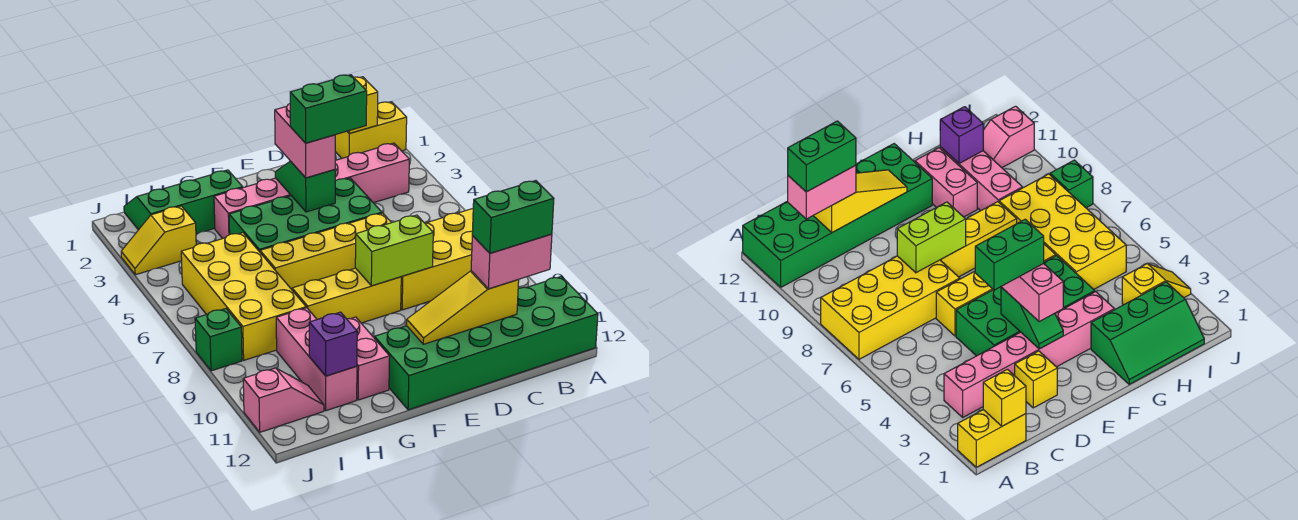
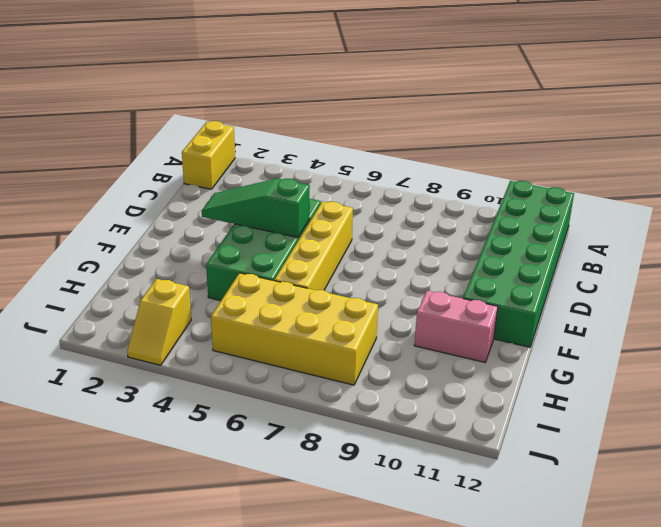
green 1x3 slope [202,178,310,238] -> green 1x2 slope [275,161,335,212]
none -> yellow 2x4 brick [401,209,473,310]
none -> pink 1x6 brick [214,143,409,239]
none -> yellow 1x1 brick [1015,351,1057,408]

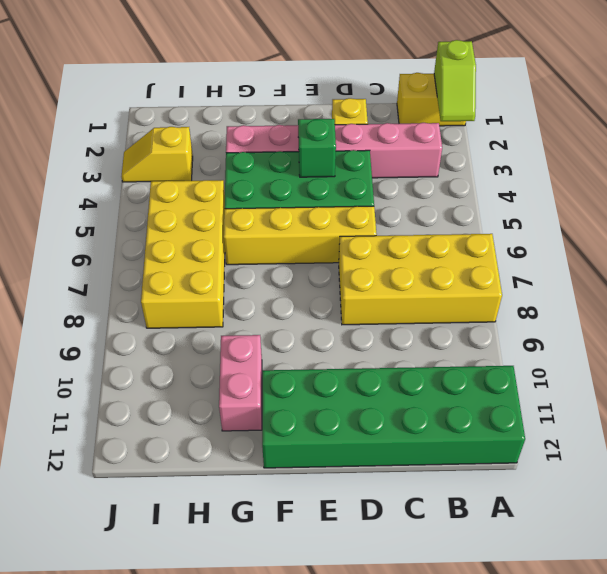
lime 1x2 slope [434,40,476,121] -> none
none -> yellow 1x3 brick [292,268,401,323]
none -> green 2x3 slope [124,170,243,234]
none -> pink 1x3 brick [276,308,357,411]

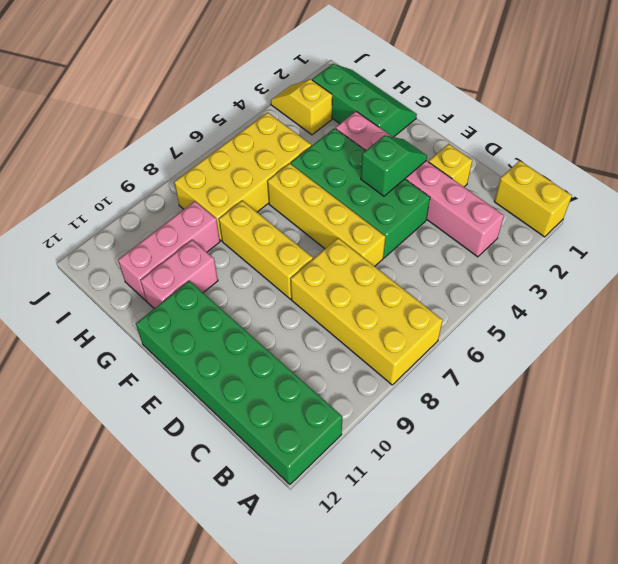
none -> pink 1x2 slope [243,368,324,432]
none -> green 1x1 brick [195,309,242,371]
none -> yellow 1x1 brick [347,77,378,133]

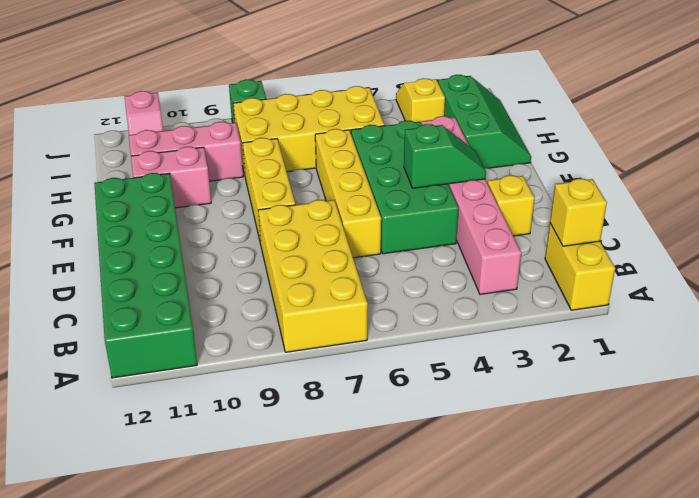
none -> yellow 1x3 slope [407,271,519,344]
none -> lime 1x2 brick [355,215,433,286]
none -> purple 1x1 brick [309,312,357,376]

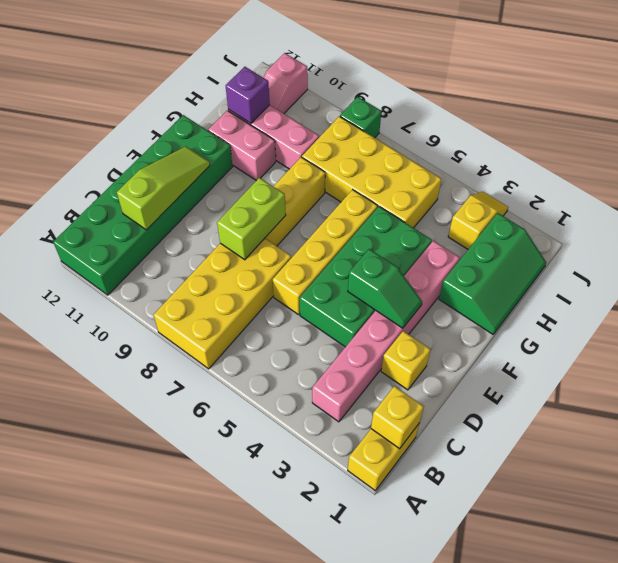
lime 1x3 slope [117,146,210,230] -> yellow 1x3 slope [407,271,519,344]
none -> pink 1x2 brick [471,234,552,289]
none -> pink 1x2 brick [275,104,335,178]
none -> green 1x2 brick [472,181,554,253]

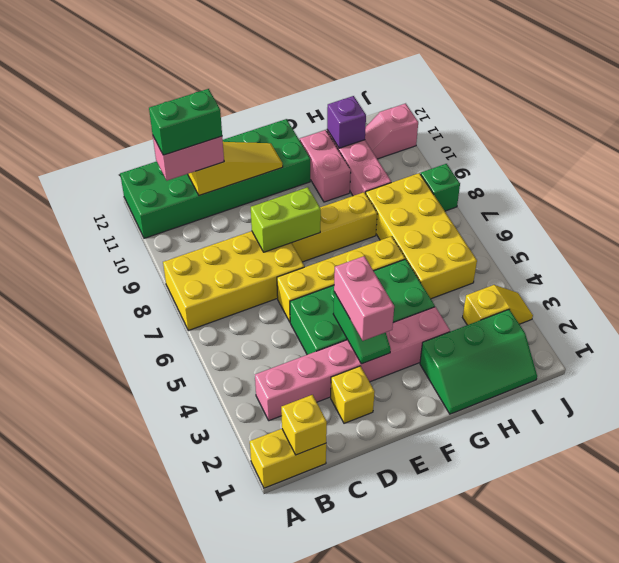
none -> green 1x2 brick [290,75,367,143]

